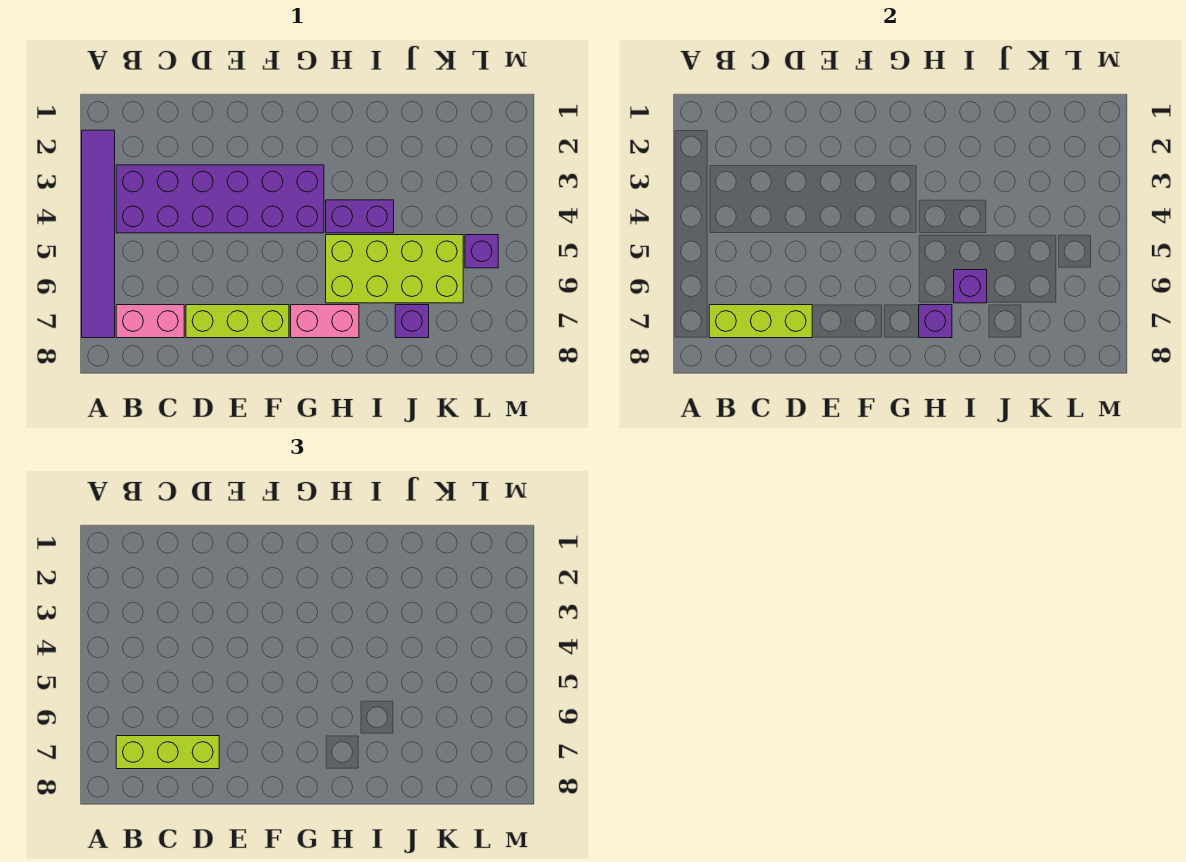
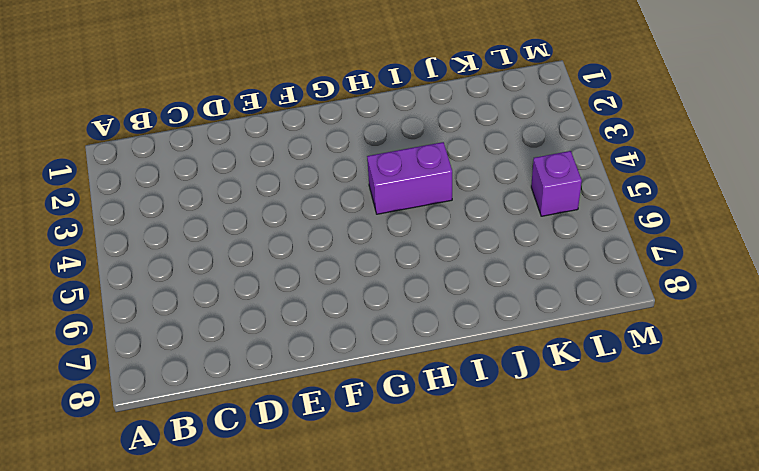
none -> purple 1x6 tile [82,130,115,338]
none -> purple 2x6 brick [116,165,324,233]
none -> pink 1x2 brick [116,305,184,338]

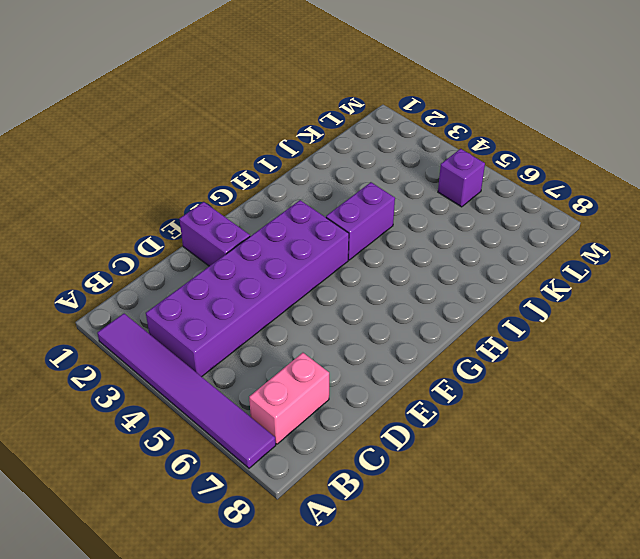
purple 1x2 brick [179,202,250,266] -> none
none -> lime 1x3 brick [186,305,289,338]
none -> pink 1x2 brick [291,305,359,338]
none -> lime 2x4 brick [326,235,463,303]

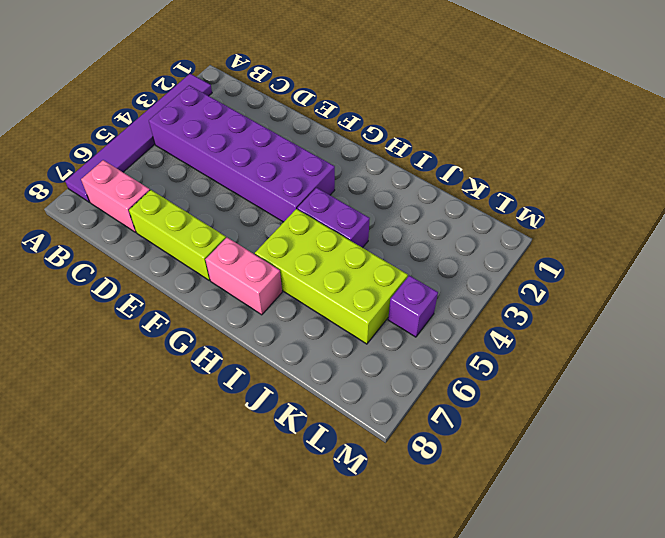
none -> purple 1x1 brick [395,305,429,338]
none -> lime 1x3 brick [709,305,812,338]
none -> purple 1x1 brick [919,305,952,338]

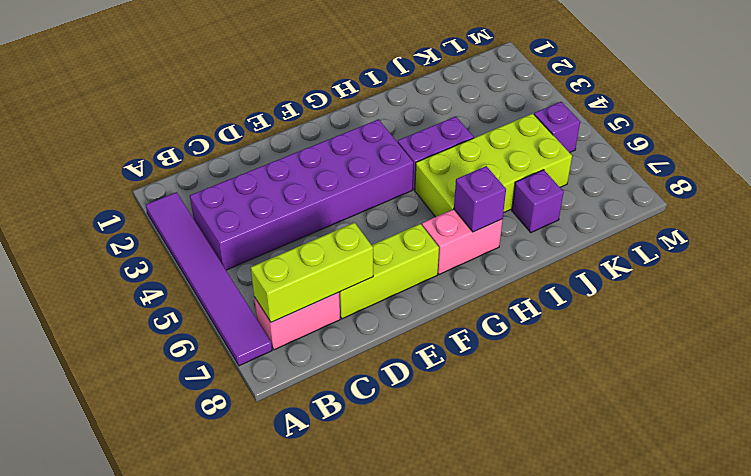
none -> purple 1x1 brick [954,270,987,303]
none -> lime 1x3 brick [116,736,219,769]

